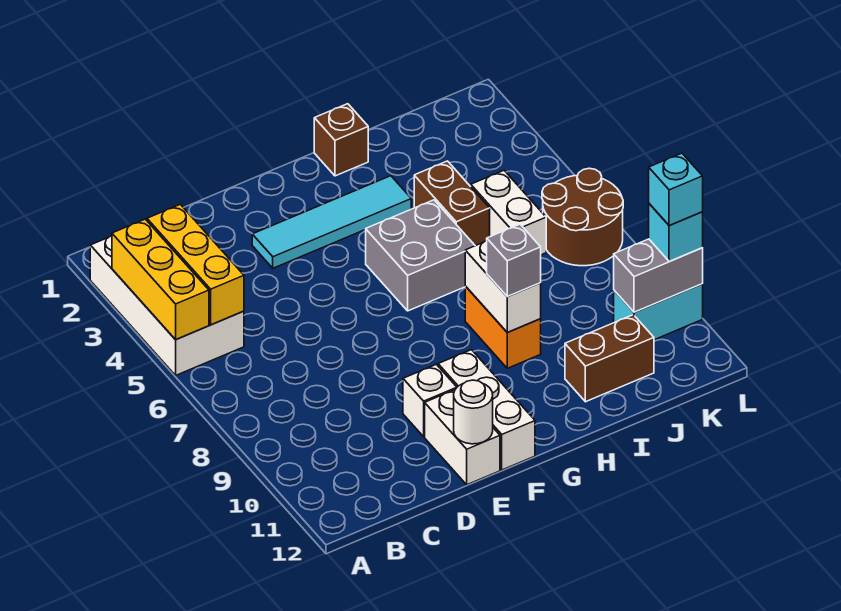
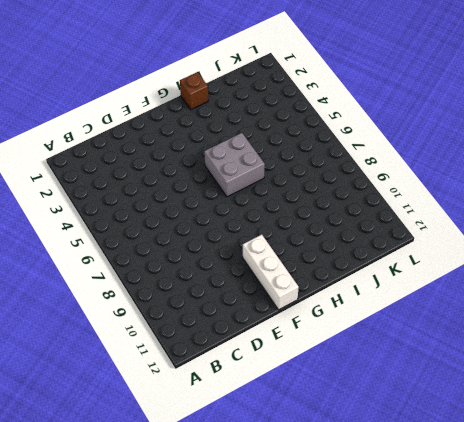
none -> white 2x4 brick [90,236,244,375]
none -> cyan 1x4 tile [252,176,411,268]
none -> white 1x1 brick [403,364,457,437]

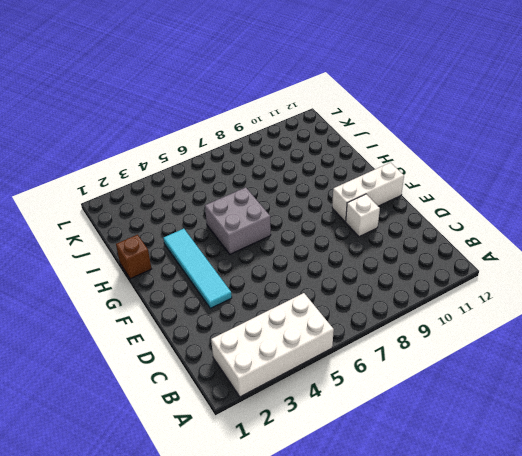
none -> white 1x2 brick [425,390,500,485]
none -> orange 1x2 brick [465,286,541,368]
none -> brown 1x2 brick [414,161,490,246]

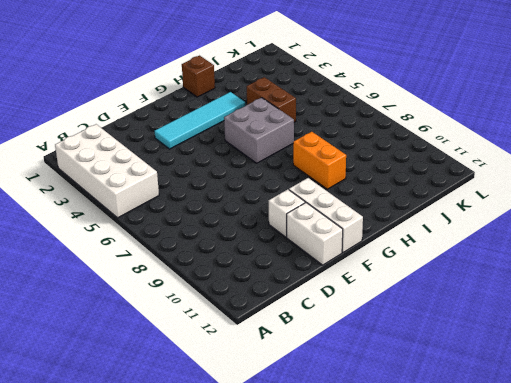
none -> brown 1x2 brick [565,315,654,402]
none -> white 1x2 brick [471,171,546,255]
none -> brown 2x2 round brick [542,168,623,266]

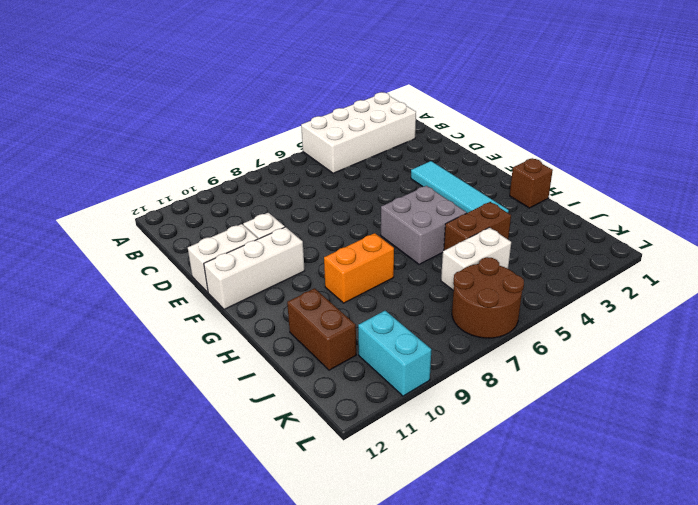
none -> yellow 1x3 brick [112,219,209,340]
none -> yellow 1x3 brick [147,204,244,325]
none -> white 1x1 round brick [454,380,493,444]

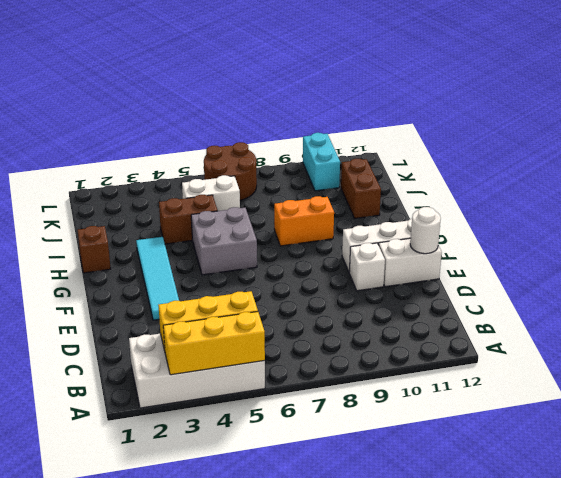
none -> white 1x2 brick [465,241,541,332]
none -> grey 1x2 brick [614,239,703,312]
none -> grey 1x1 brick [487,224,541,297]

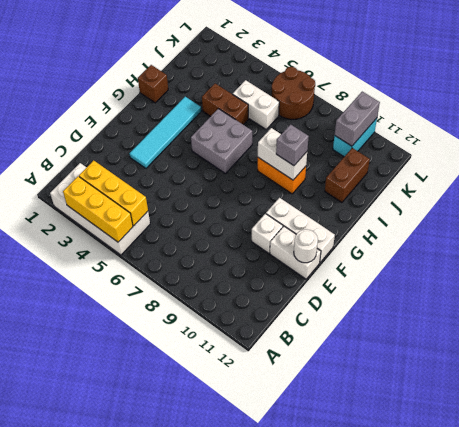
none -> cyan 1x1 brick [649,204,703,262]
none -> cyan 1x1 brick [649,153,703,225]

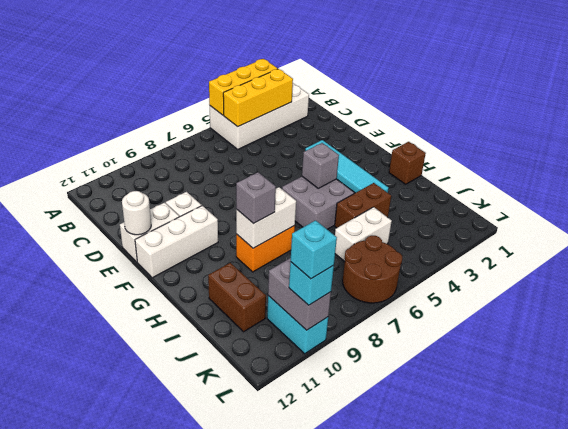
grey 1x1 brick [302,143,339,188] -> none

